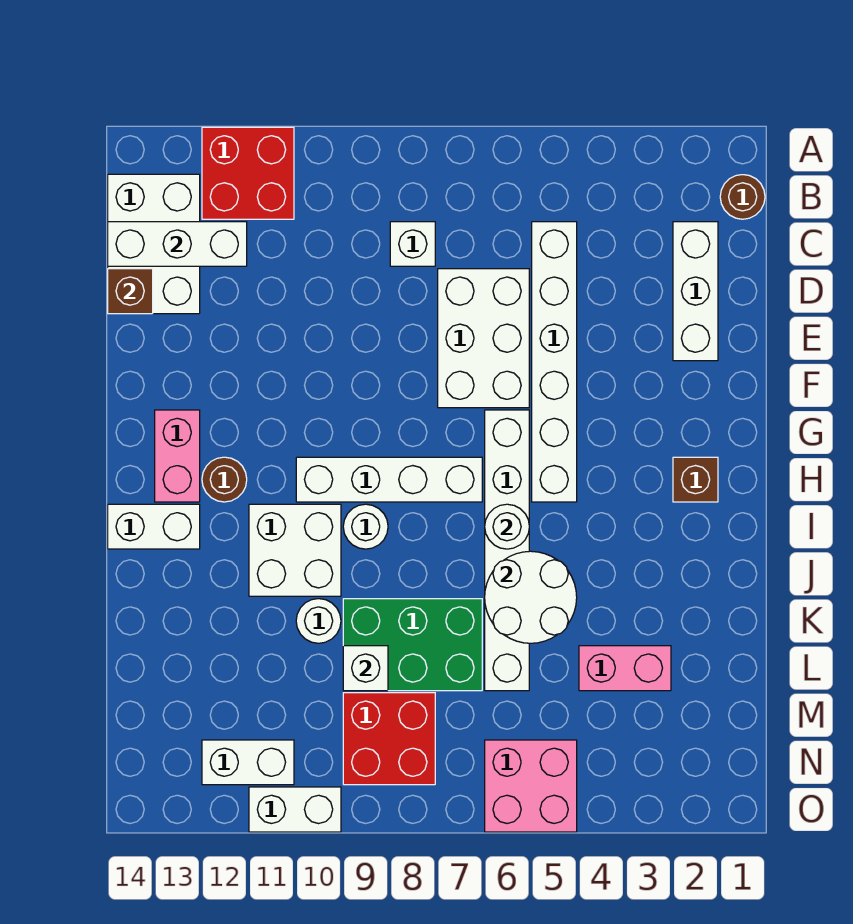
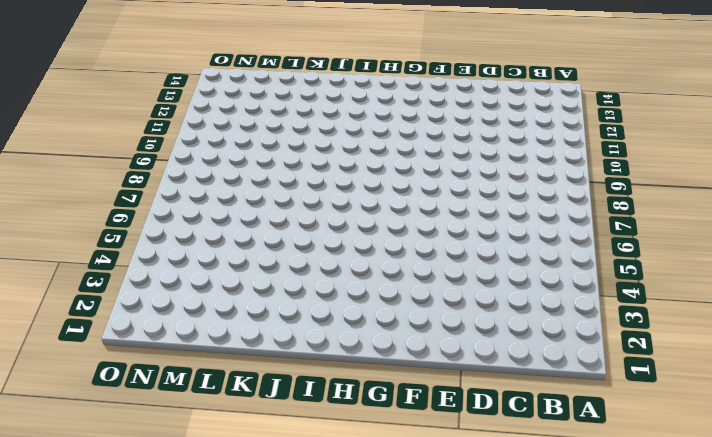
none -> red 2x2 brick [202,127,294,219]
none -> brown 1x1 round brick [720,175,765,219]
none -> white 2x3 brick [108,174,200,314]

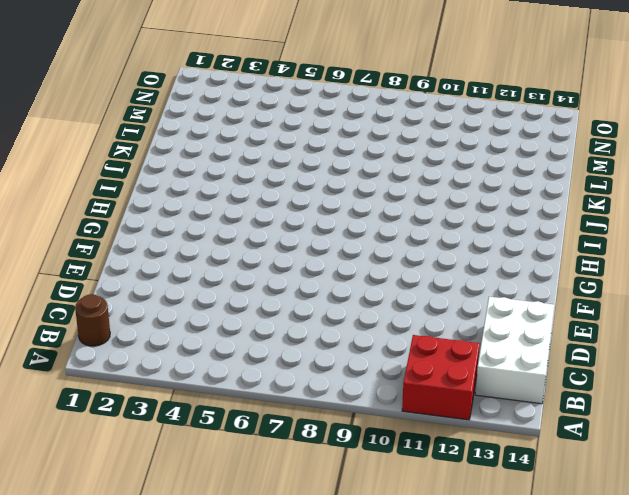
none -> white 1x3 brick [673,222,718,361]
none -> white 1x6 brick [532,222,577,502]
none -> white 1x1 brick [390,222,435,266]

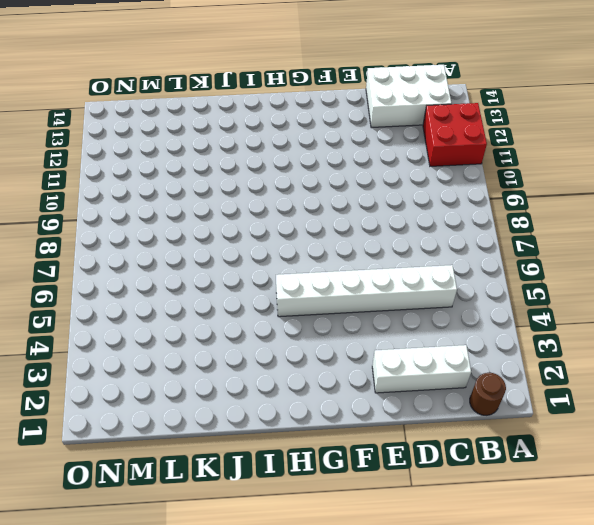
none -> white 1x1 brick [390,222,435,266]
none -> white 2x3 brick [438,269,529,408]
none -> white 1x6 brick [485,410,529,691]

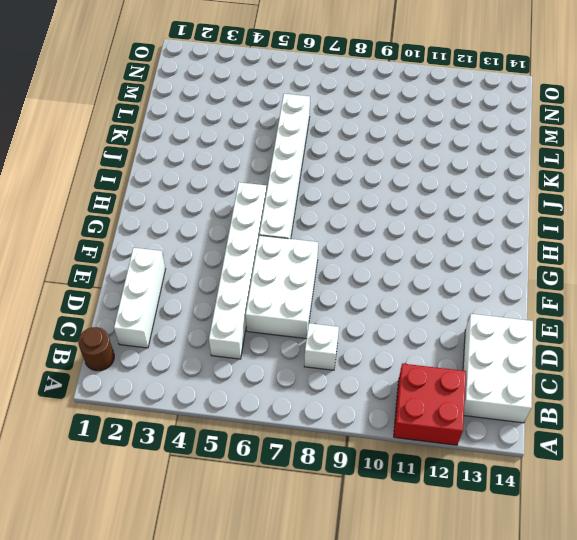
none -> pink 1x2 brick [155,410,200,502]
none -> brown 1x1 brick [673,457,718,502]
none -> white 1x4 brick [296,457,482,502]

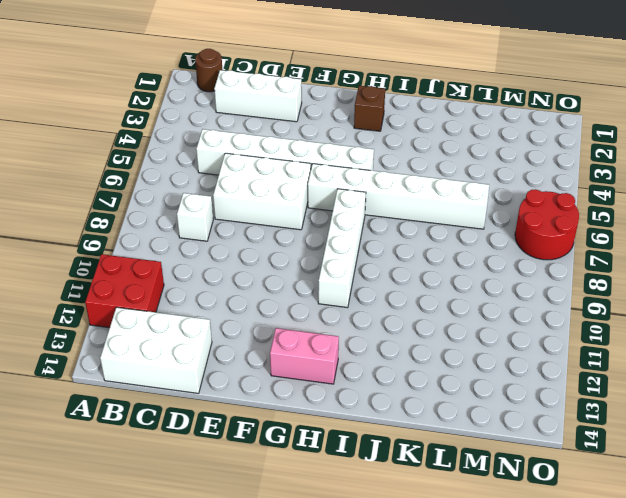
red 2x2 round brick [515,189,579,260] -> pink 2x2 brick [485,740,577,832]
none -> brown 1x1 round brick [202,457,247,502]
none -> white 1x1 round brick [343,504,388,549]
none -> white 2x2 brick [249,504,341,596]

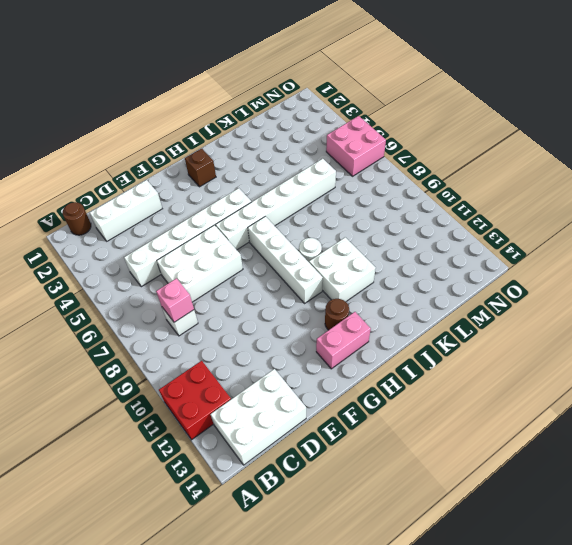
pink 1x1 brick [156,278,194,322] -> none
none -> white 1x2 brick [108,504,200,549]
none -> green 2x3 brick [343,599,482,691]
none -> white 1x1 round brick [296,599,341,643]

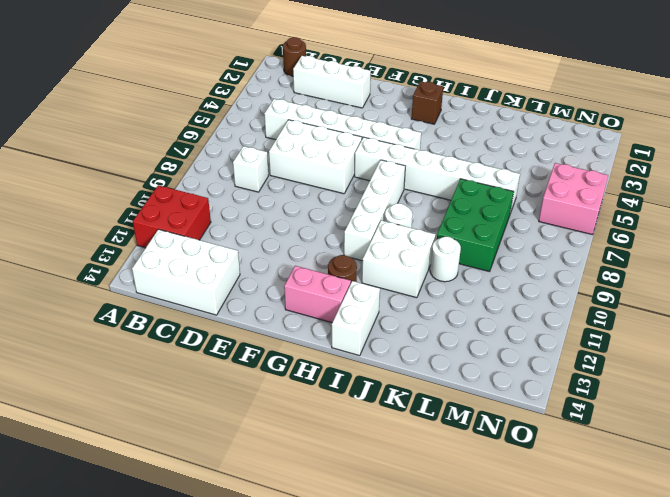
none -> pink 1x2 brick [579,646,671,691]
none -> red 2x2 brick [343,693,435,785]
none -> white 1x2 brick [202,740,294,785]

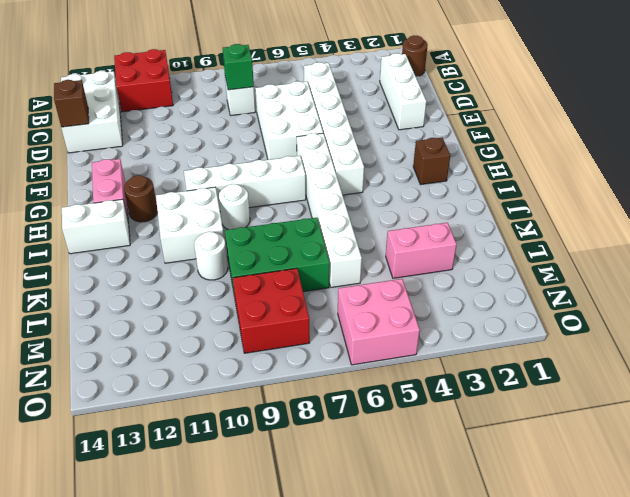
green 1x1 brick [223,44,254,90] -> none
none -> white 1x2 brick [202,740,294,785]
none -> white 1x2 brick [249,787,341,832]
none -> white 1x3 brick [108,222,247,266]

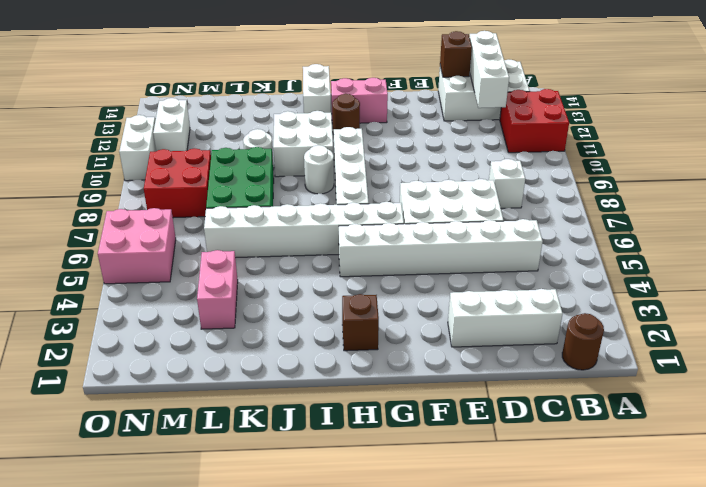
none -> white 1x1 round brick [485,504,529,549]
none -> white 2x2 round brick [485,551,577,643]
none -> white 1x1 brick [343,646,388,691]

